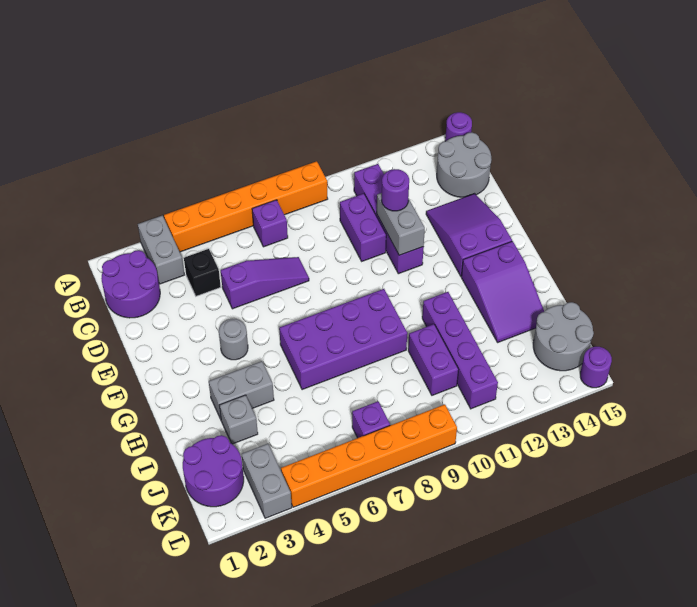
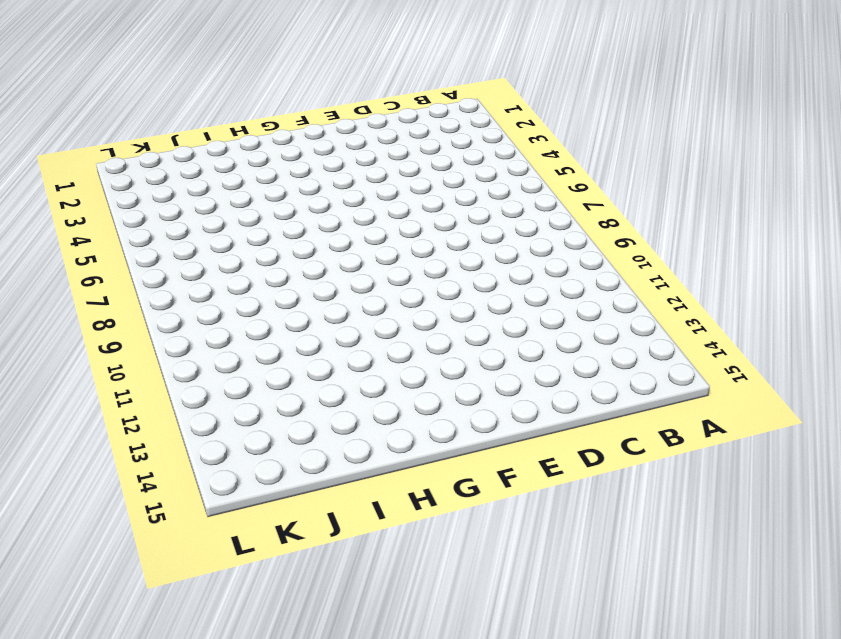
none -> grey 1x2 brick [138,215,184,284]
none -> orange 1x6 brick [164,161,328,252]
none -> purple 1x1 round brick [445,112,472,141]

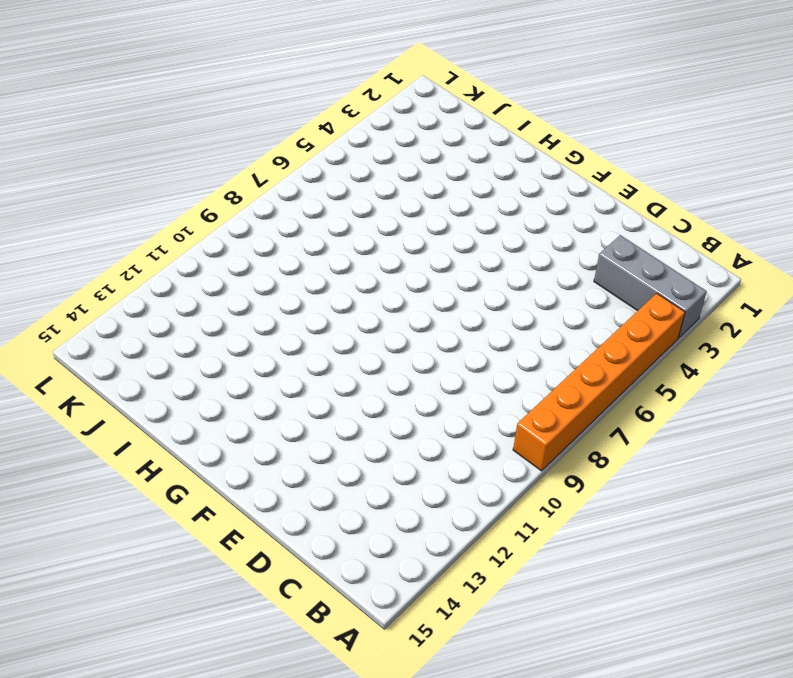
grey 1x3 brick [594,235,707,338] -> grey 1x2 brick [138,215,184,284]
none -> purple 1x1 round brick [445,112,472,141]
none -> purple 2x2 round brick [101,250,160,318]
none -> purple 1x1 brick [252,200,288,247]

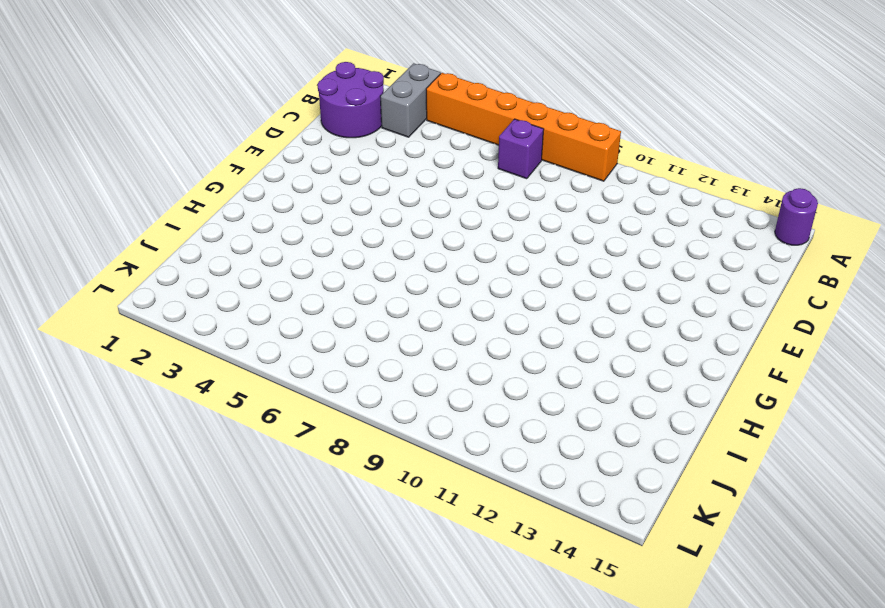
none -> purple 1x4 brick [354,164,424,274]
none -> grey 2x2 round brick [437,132,491,197]
none -> black 1x1 brick [184,249,221,296]

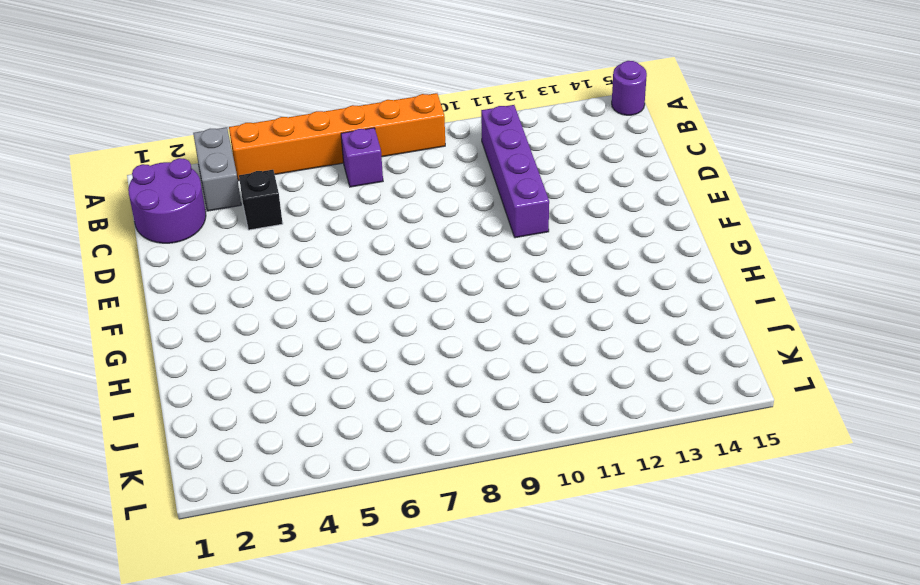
none -> grey 2x2 round brick [437,132,491,197]
none -> purple 1x2 brick [340,194,386,261]
none -> purple 1x3 slope [221,257,309,309]

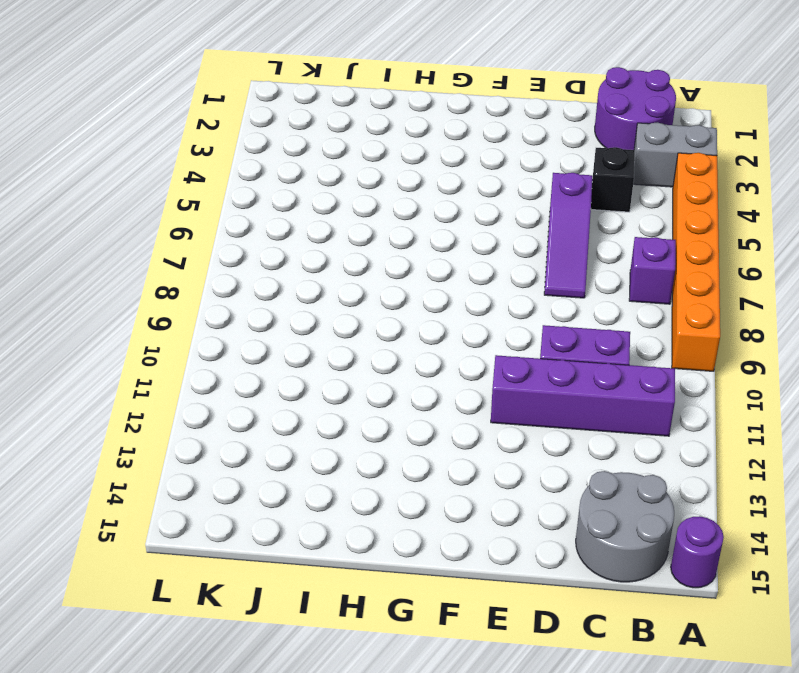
none -> purple 2x3 slope [426,194,512,276]
none -> grey 1x1 round brick [219,319,248,360]
none -> purple 2x4 brick [279,289,407,390]

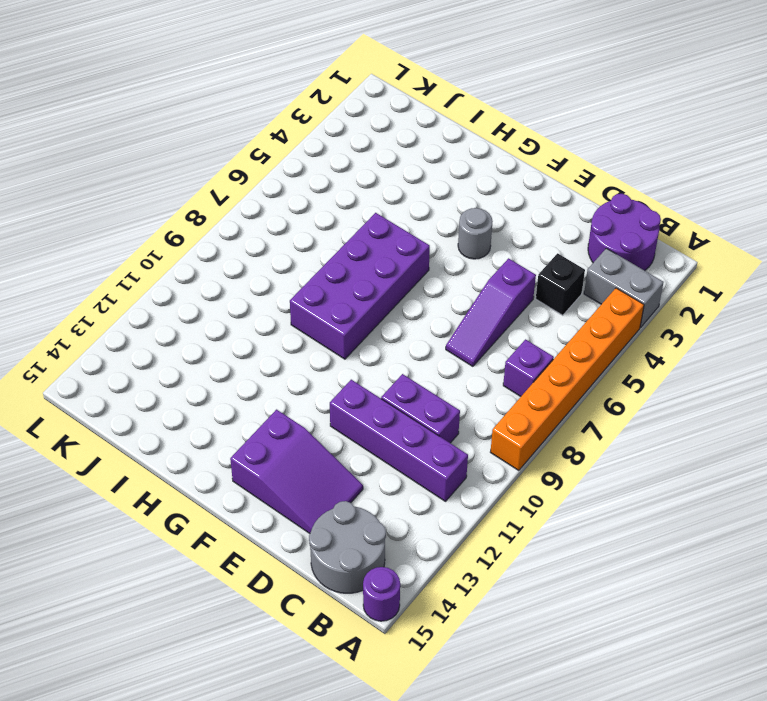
none -> purple 2x3 slope [461,241,544,342]
none -> grey 1x2 brick [209,361,274,419]
none -> purple 1x4 brick [422,292,498,409]

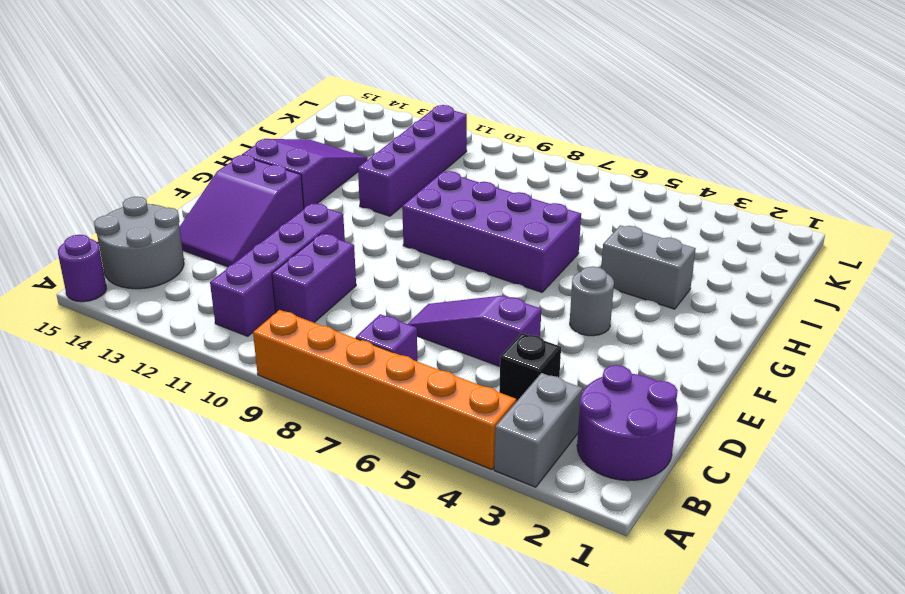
none -> grey 1x1 brick [219,395,258,444]
none -> purple 1x2 brick [408,324,459,395]
none -> purple 2x2 round brick [183,435,244,507]

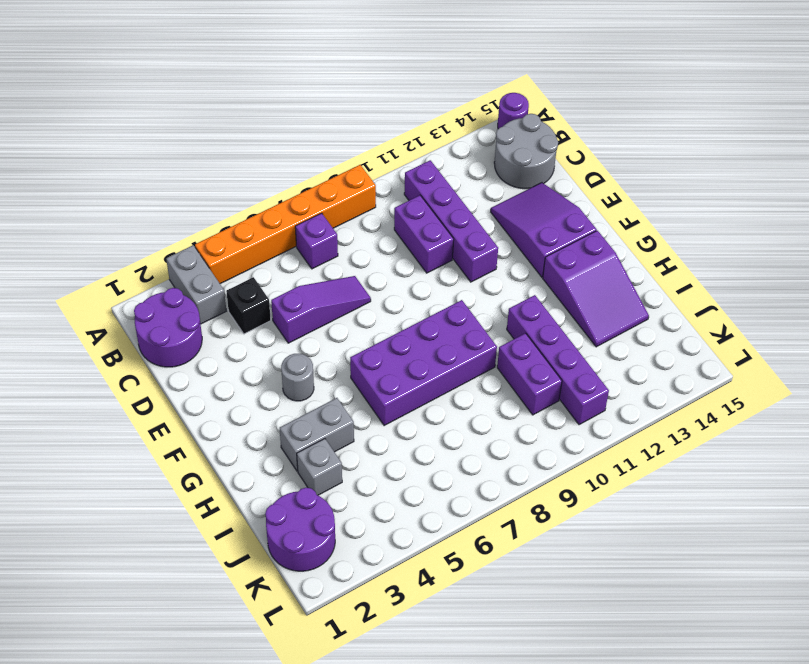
none -> grey 2x2 round brick [533,302,594,371]
none -> grey 1x2 brick [242,444,292,518]
none -> purple 1x1 brick [352,401,390,438]

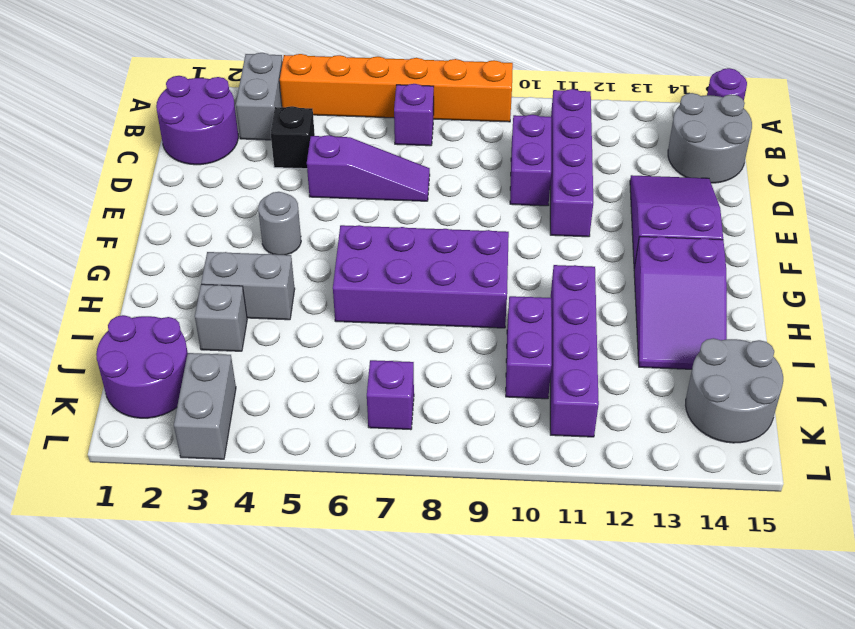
none -> orange 1x6 brick [281,404,457,507]
none -> purple 1x1 round brick [580,347,612,388]
none -> grey 1x2 brick [377,193,425,255]

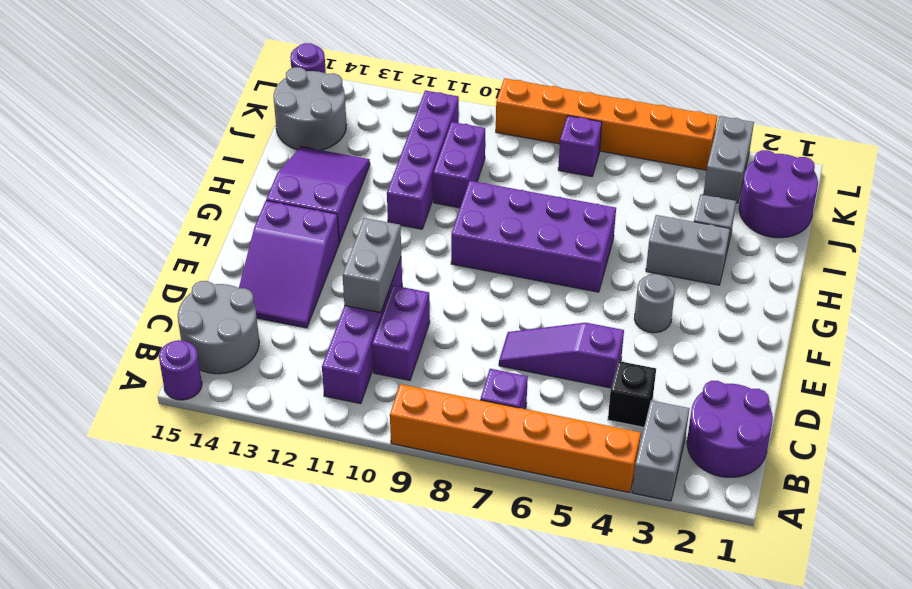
none -> purple 1x1 round brick [381,169,409,211]

